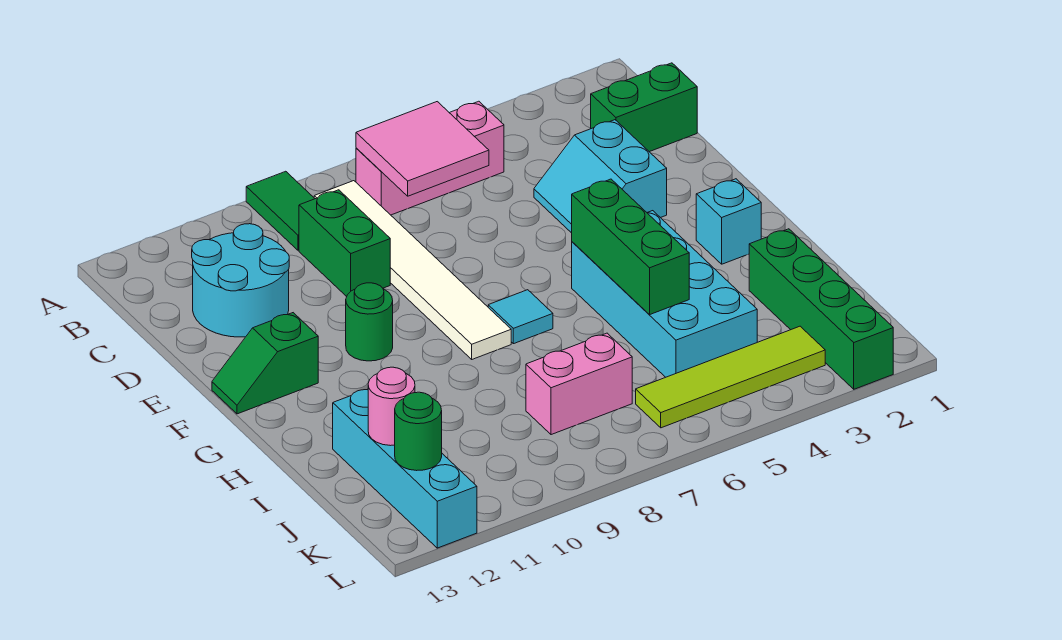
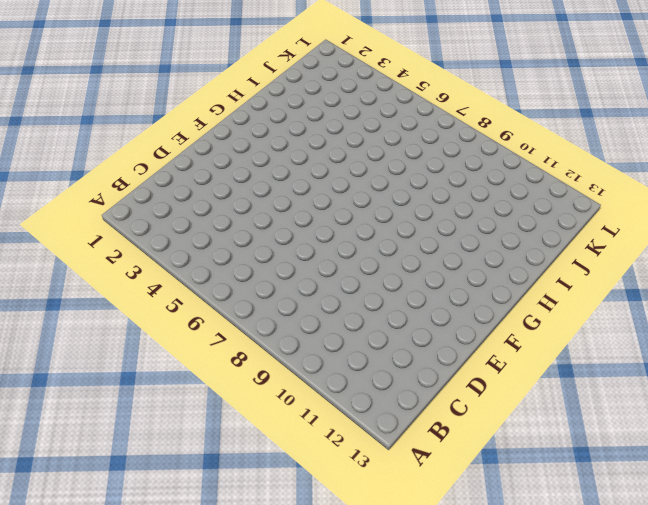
none -> green 1x2 tile [246,171,315,250]
none -> pink 1x3 brick [356,101,504,215]
none -> white 1x6 tile [314,181,511,359]

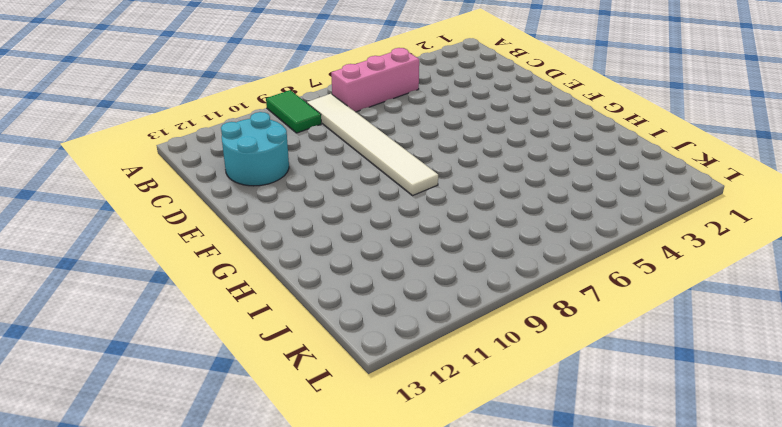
none -> green 1x2 brick [591,63,697,152]
none -> green 1x2 brick [299,190,390,297]
none -> cyan 2x2 slope [534,120,667,233]

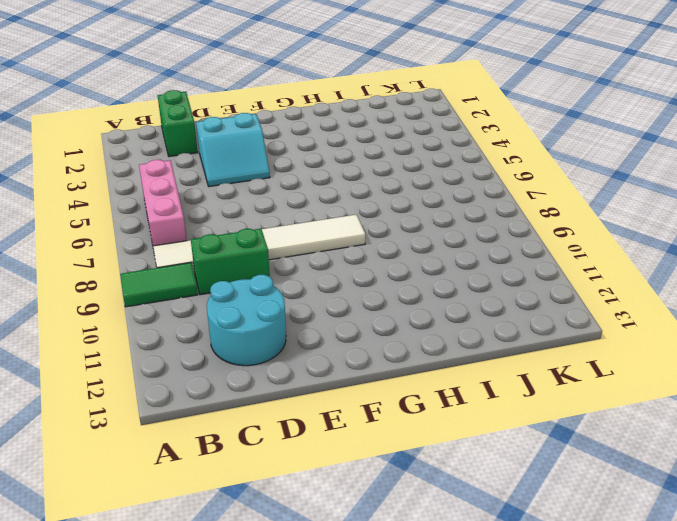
none -> green 1x1 round brick [346,283,393,361]
none -> green 1x2 slope [212,313,318,414]
none -> cyan 1x1 brick [696,179,761,264]

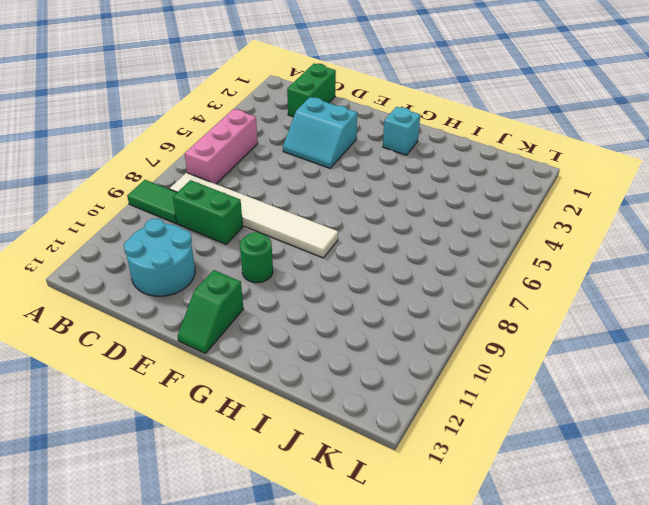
none -> cyan 2x4 brick [572,211,757,377]
none -> cyan 1x1 tile [488,290,553,344]
none -> green 1x4 brick [749,229,893,389]

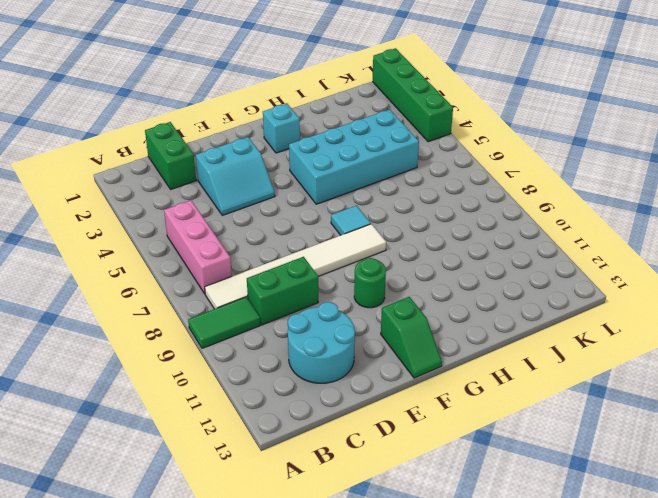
green 1x4 brick [373,48,453,142] -> green 1x4 brick turned to [749,229,893,389]
none -> cyan 1x4 brick [333,389,477,548]
none -> pink 1x2 brick [526,333,632,435]
none -> lime 1x4 tile [636,326,825,428]

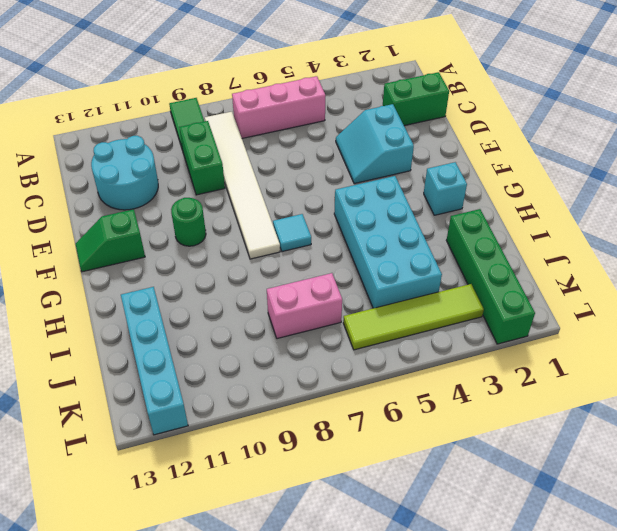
none -> pink 2x2 tile [356,102,489,196]
none -> green 1x3 brick [572,179,689,314]
none -> pink 1x1 round brick [368,367,415,446]

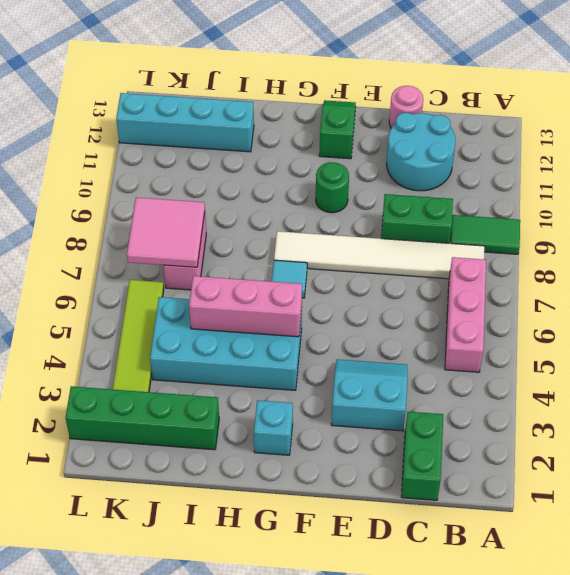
pink 1x1 round brick [389,86,423,128] -> pink 1x1 round brick moved to [368,367,415,446]
pink 1x3 brick [189,276,302,337] -> green 1x3 brick [572,179,689,314]
pink 2x2 tile [127,197,205,267] -> pink 2x2 tile moved to [356,102,489,196]
none -> green 1x1 round brick [395,392,442,471]

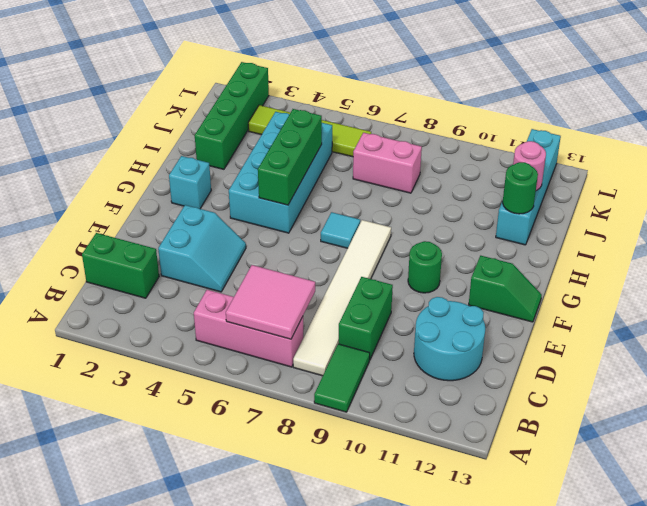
green 1x1 round brick [503,162,538,214] -> green 1x1 round brick moved to [395,392,442,471]

